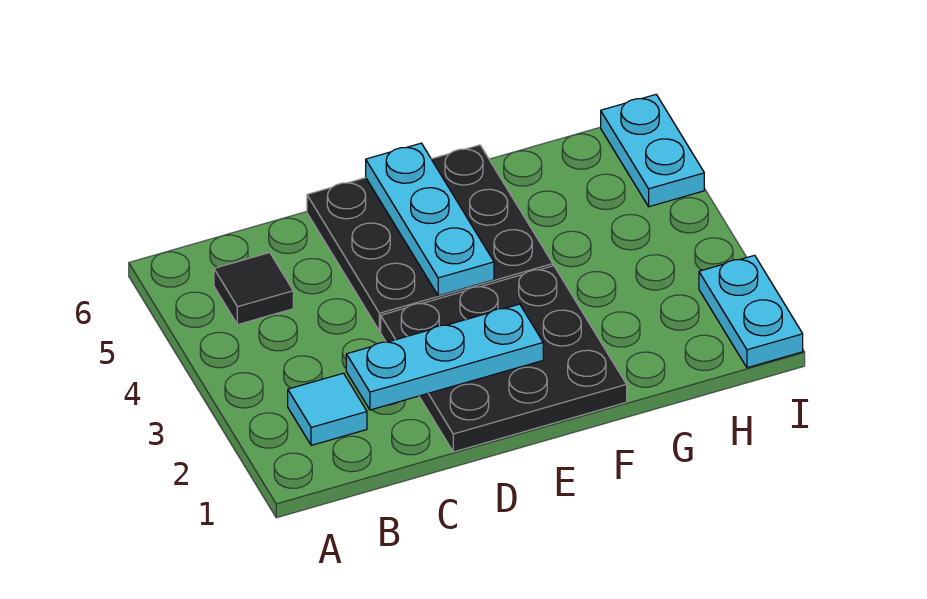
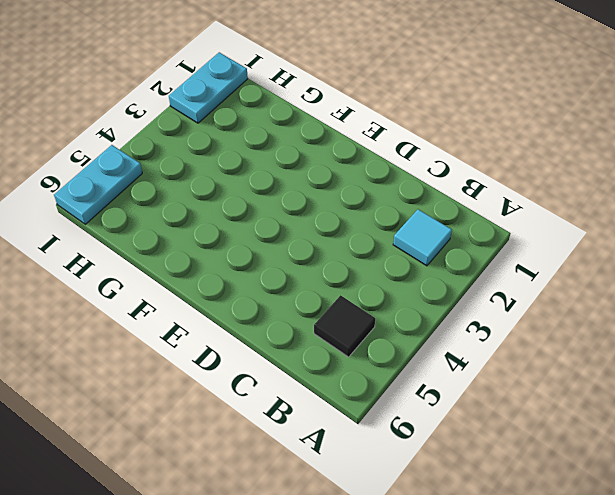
none -> black 3x3 plate [381,266,627,452]
none -> black 3x3 plate [307,145,553,331]

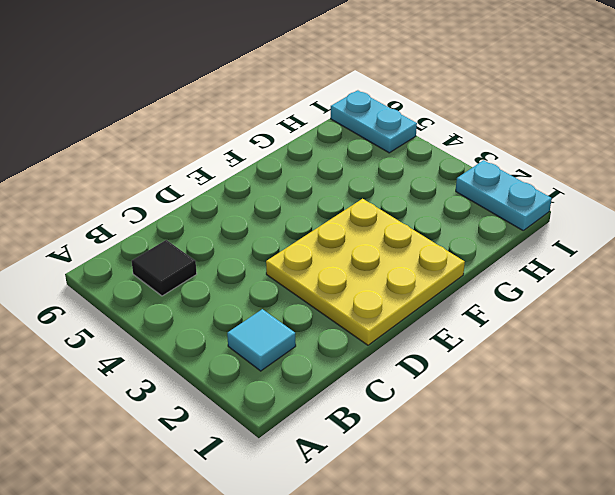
yellow 3x3 plate [266,199,465,345] -> black 3x3 plate [381,266,627,452]
none -> black 3x3 plate [307,145,553,331]
none -> cyan 1x3 plate [346,304,543,410]

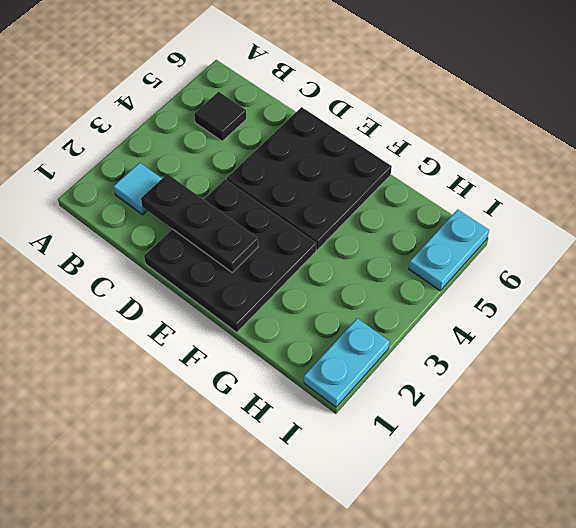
black 1x3 plate [141,174,258,272] -> cyan 1x3 plate [346,304,543,410]
none -> cyan 1x3 plate [366,143,494,296]

